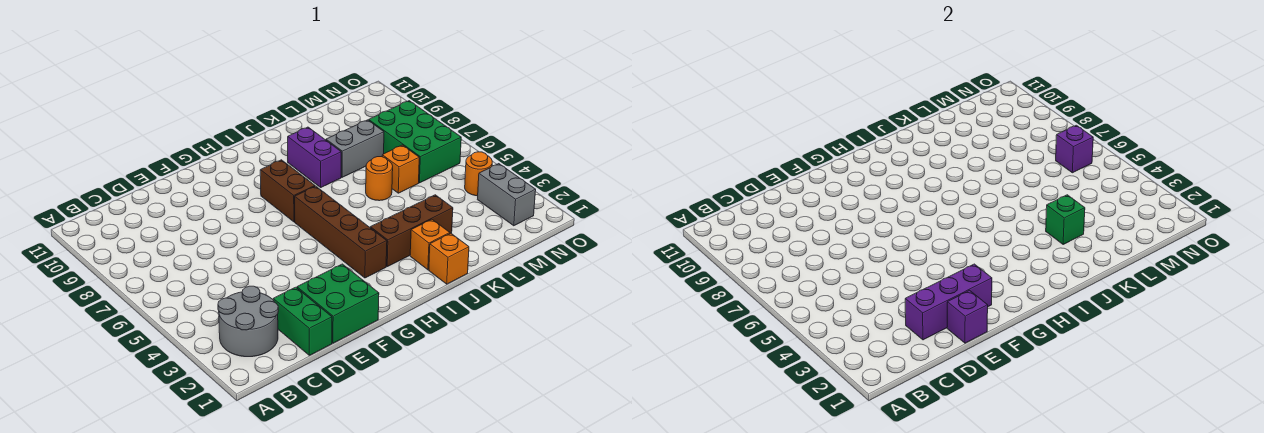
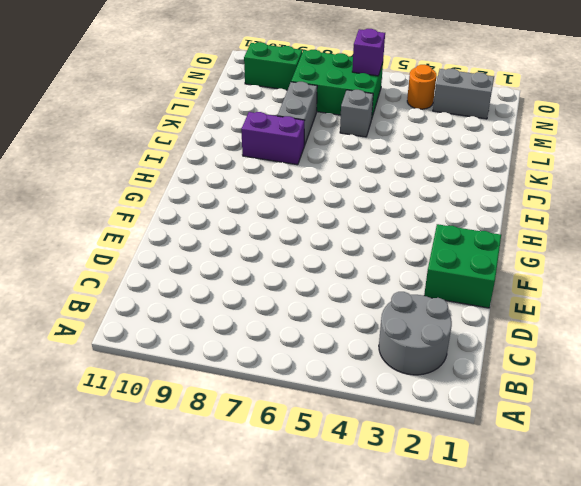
grey 1x1 brick [340,90,373,137] -> orange 1x1 brick [382,145,419,193]
green 1x2 brick [244,42,302,90] -> green 1x2 brick moved to [273,287,332,355]
none -> brown 1x4 brick [295,186,387,278]
none -> brown 1x2 brick [260,160,315,222]
none -> brown 1x3 brick [370,195,453,267]

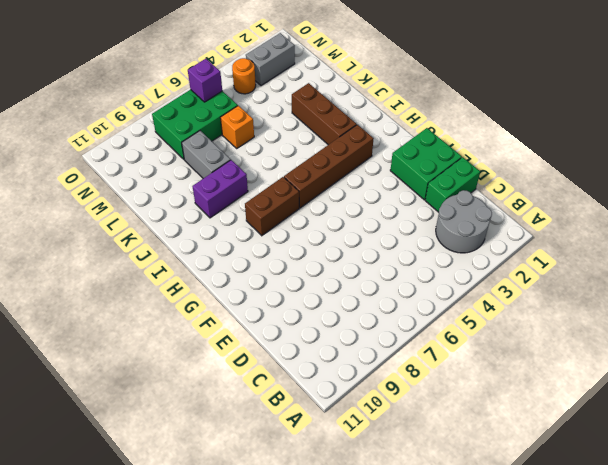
none -> orange 1x1 brick [429,233,469,284]
none -> orange 1x1 brick [410,219,450,270]
none -> orange 1x1 round brick [366,157,393,201]

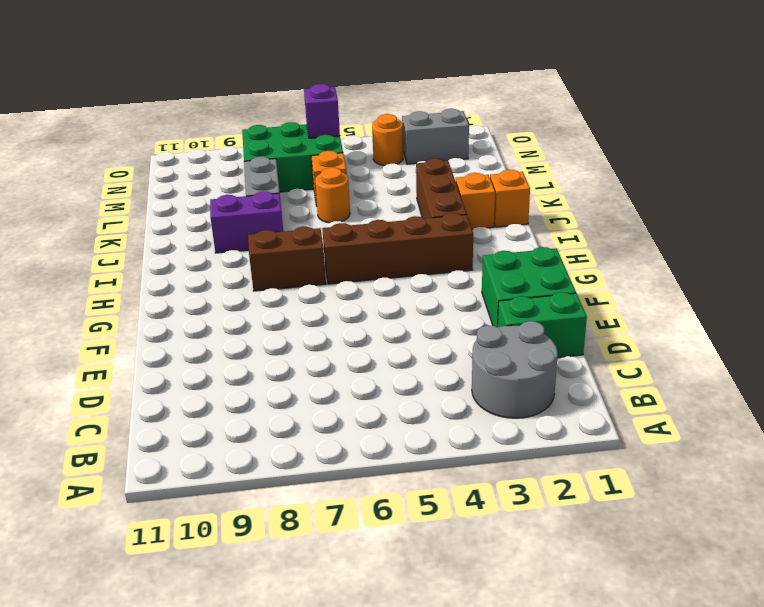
none -> purple 1x3 brick [905,264,992,340]
none -> purple 1x1 brick [947,290,988,343]
none -> green 1x1 brick [1046,195,1085,244]

